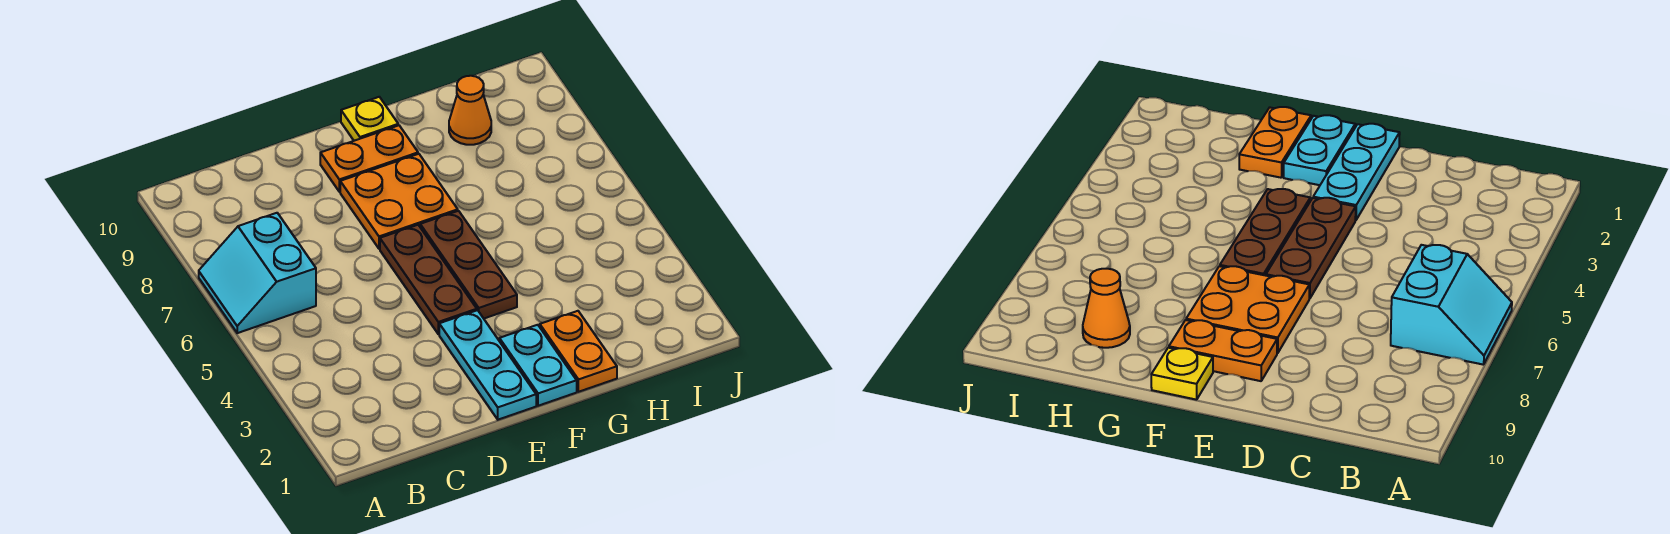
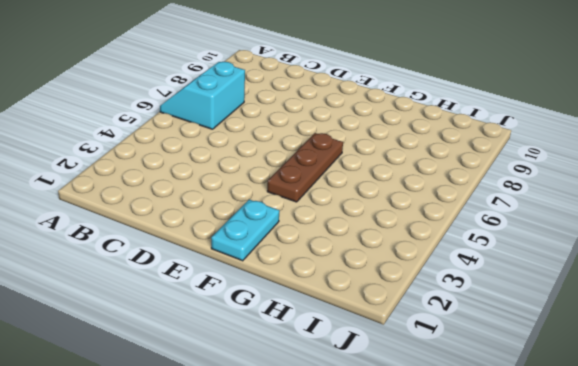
none -> cyan 1x3 plate [439,310,536,420]
none -> brown 1x3 plate [380,225,477,334]

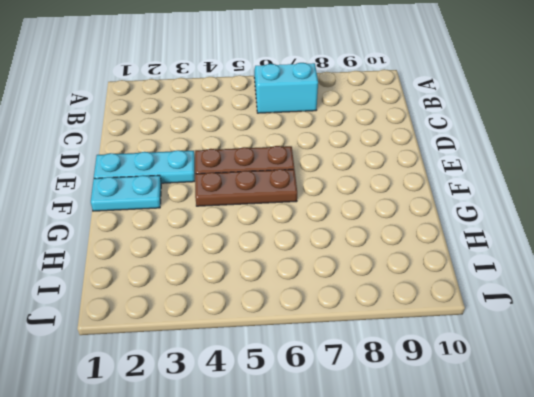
none -> orange 2x2 plate [340,154,458,249]
none -> orange 1x2 plate [320,125,418,192]

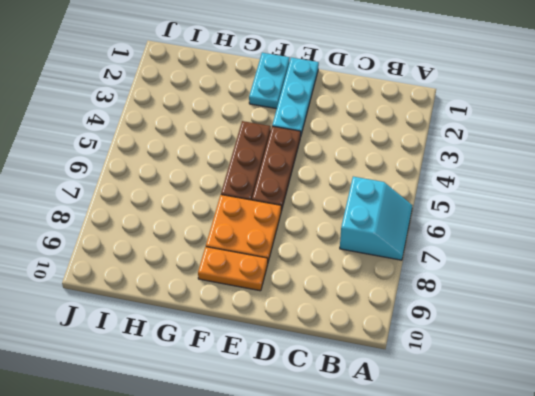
none -> yellow 1x1 plate [341,97,398,141]
none -> orange 1x2 plate [540,311,617,392]

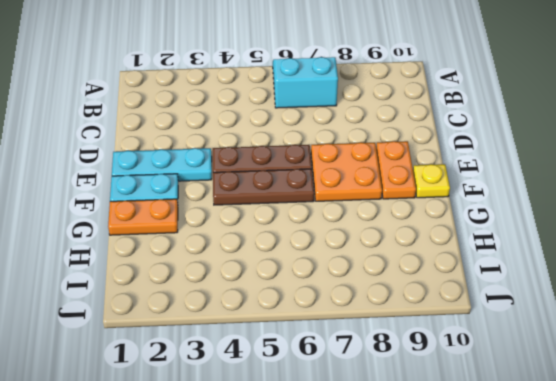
none -> orange 1x1 cone [449,76,491,145]

